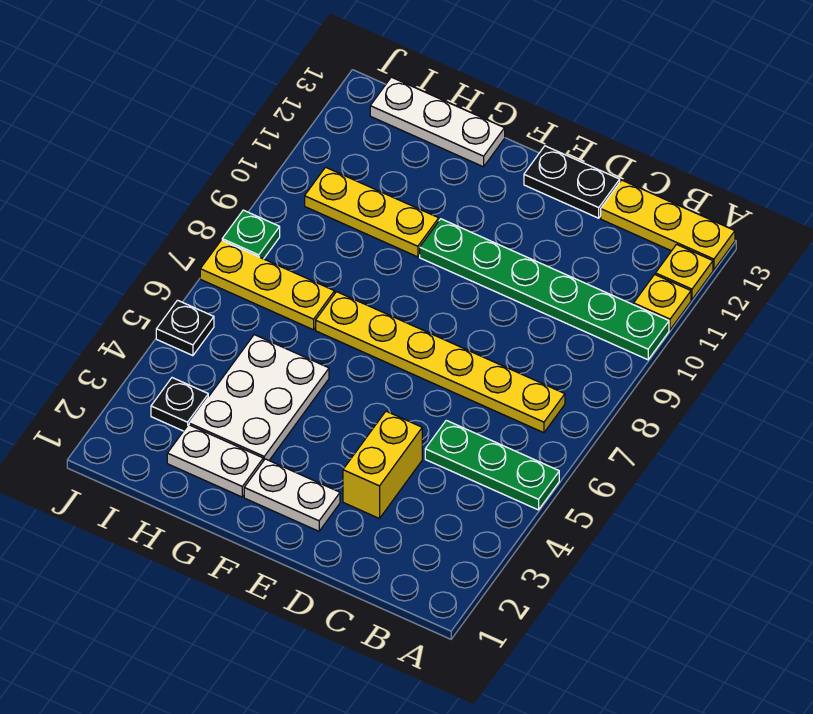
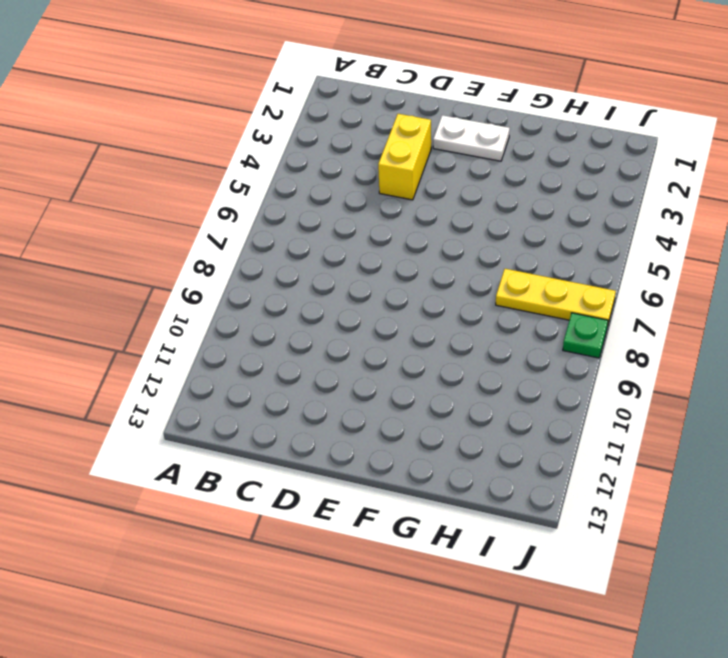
none -> green 1x3 plate [425,420,559,510]
none -> green 1x6 plate [420,219,669,360]
none -> yellow 1x1 plate [634,275,691,330]

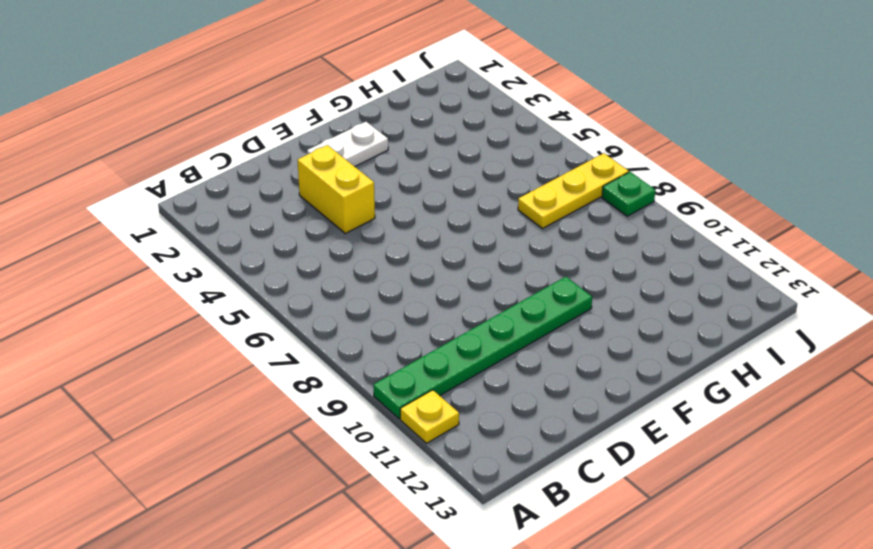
none -> green 1x3 plate [425,420,559,510]
none -> yellow 1x1 plate [656,245,713,300]
none -> yellow 1x3 plate [601,180,735,270]

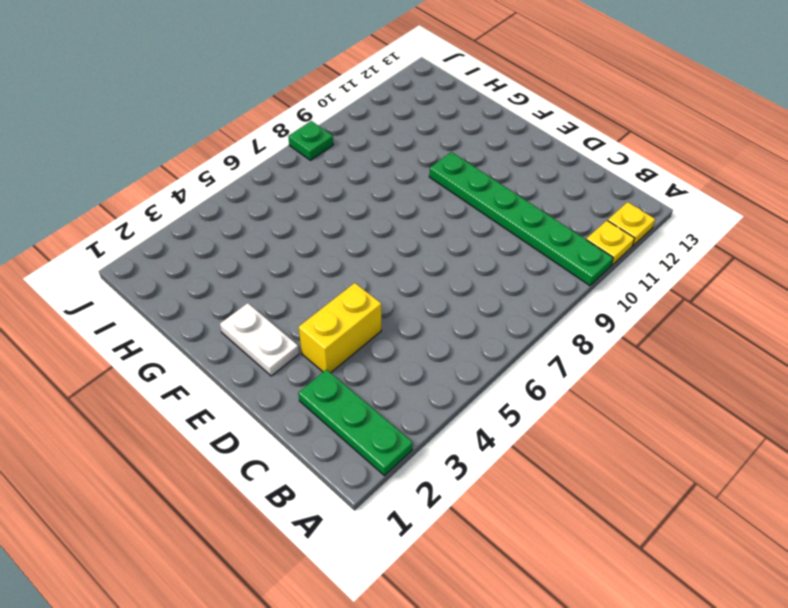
green 1x3 plate [298,369,413,476] -> green 1x3 plate moved to [425,420,559,510]
none -> yellow 1x3 plate [601,180,735,270]
none -> yellow 1x6 plate [316,292,565,433]
none -> black 1x2 plate [524,146,620,218]

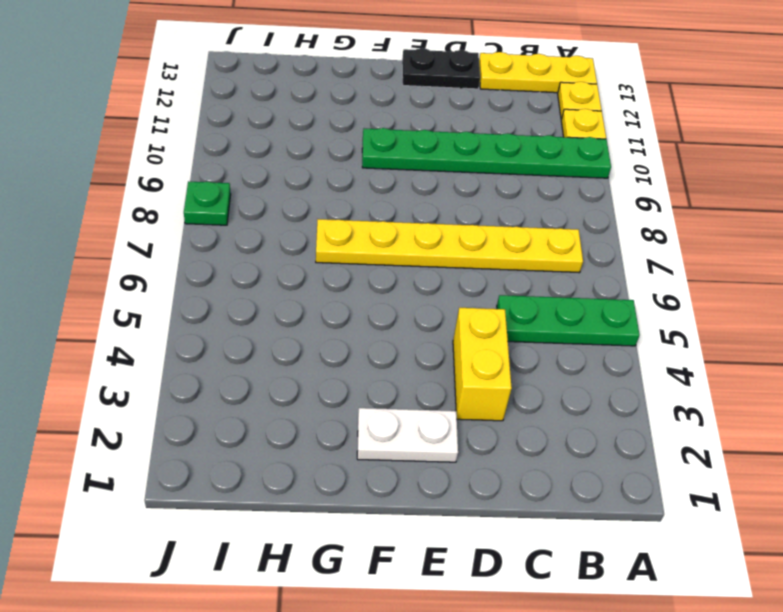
none -> white 1x2 plate [167,425,263,497]
none -> white 2x3 plate [189,335,329,461]
none -> yellow 1x3 plate [305,167,439,257]

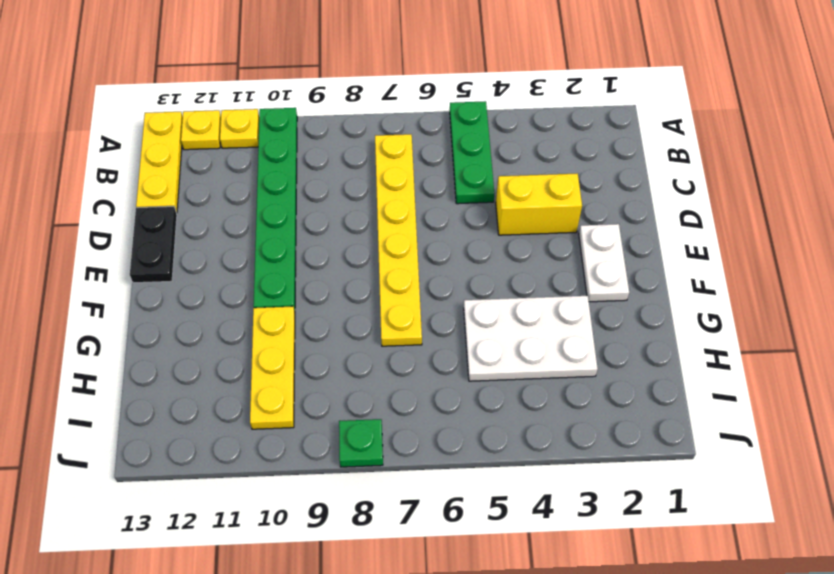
none -> white 1x2 plate [167,425,263,497]
none -> white 1x3 plate [370,77,505,167]
none -> yellow 1x3 plate [200,240,335,330]

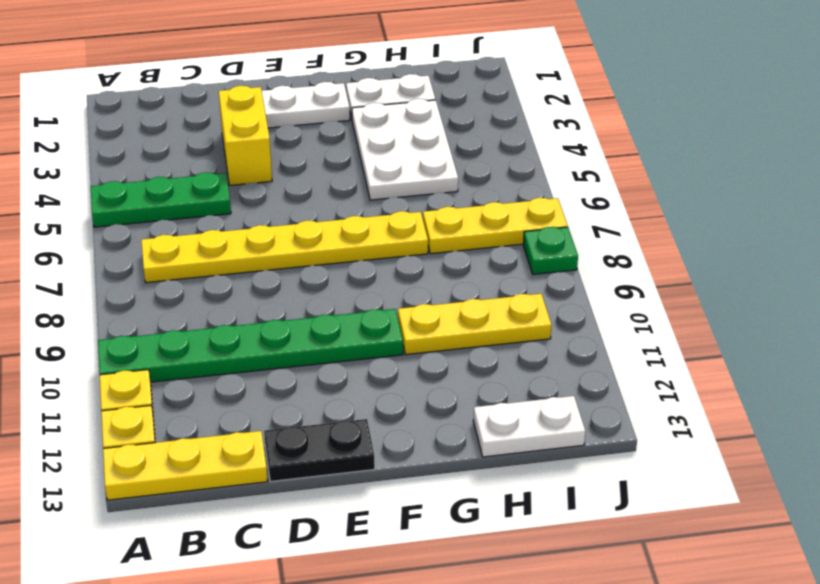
white 1x2 plate [473,396,585,457] -> white 1x3 plate [370,77,505,167]
none -> black 1x1 plate [151,378,208,431]
none -> black 1x1 plate [156,300,214,356]

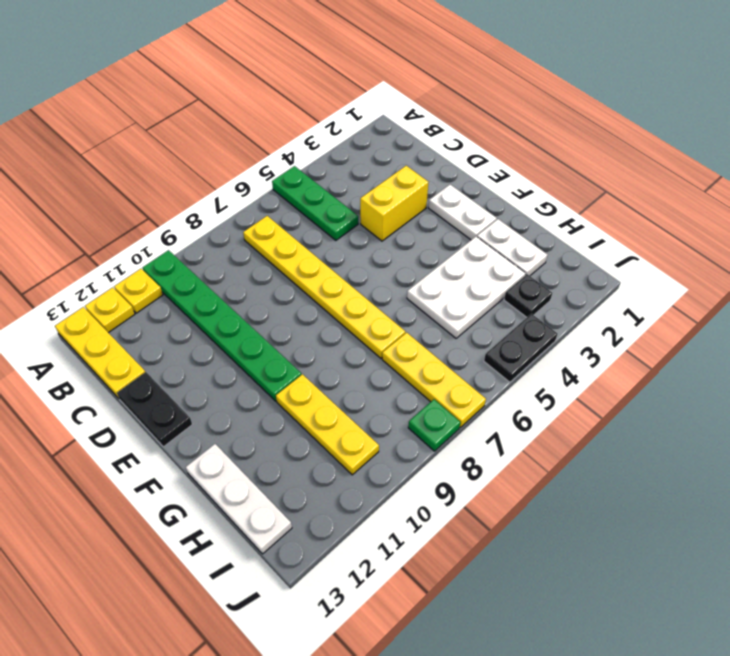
black 1x2 plate [484,314,558,382] -> black 1x1 plate [156,300,214,356]

